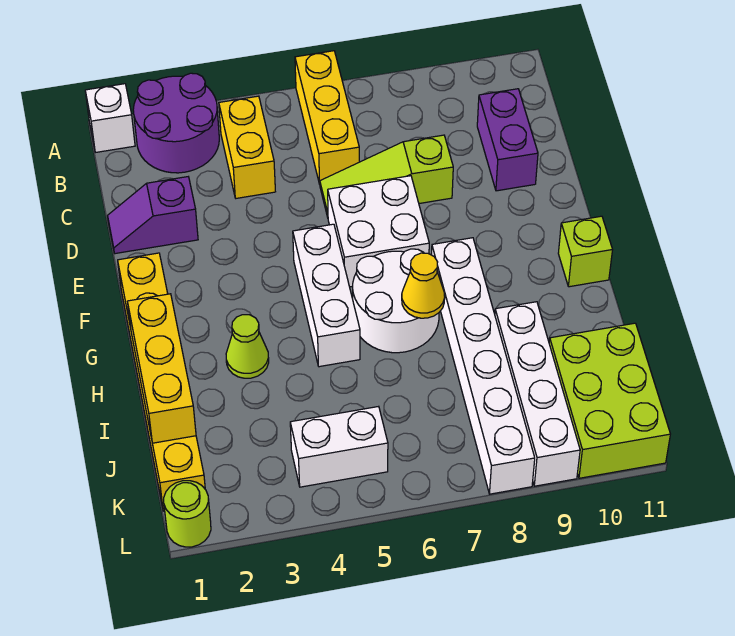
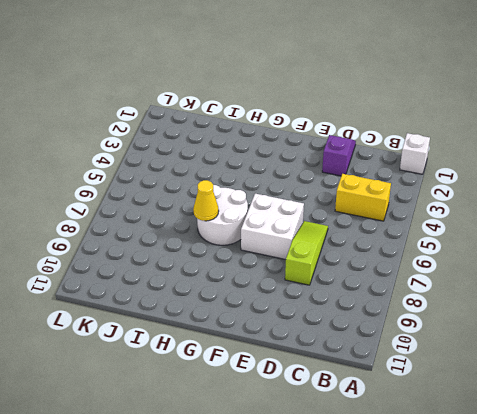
none -> purple 2x2 round brick [133,73,219,173]
none -> yellow 1x3 brick [295,51,359,184]
none -> purple 1x2 brick [477,89,538,191]

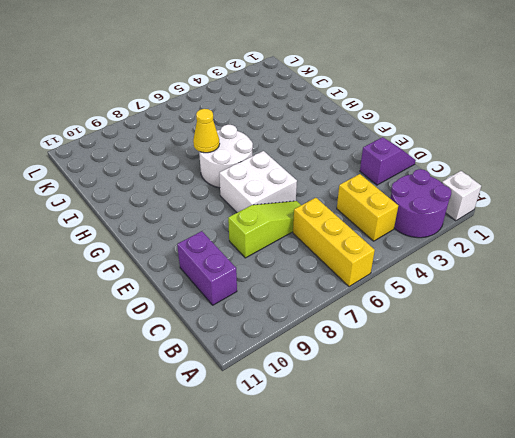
none -> yellow 1x6 brick [118,253,205,511]
none -> white 1x3 brick [293,224,360,367]
none -> white 1x6 brick [432,238,535,494]

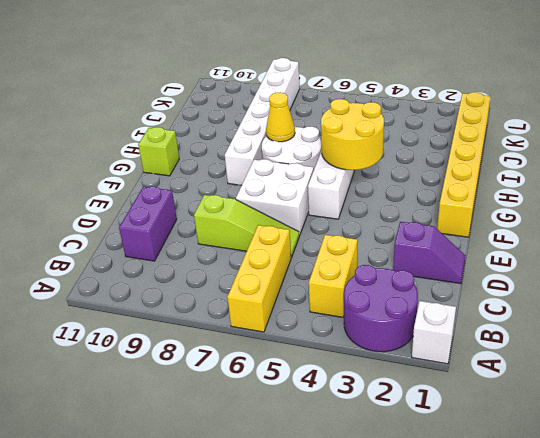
yellow 2x2 round brick [321,99,384,170] -> none
none -> lime 1x1 cone [226,315,269,378]
none -> white 1x4 brick [495,302,580,486]
none -> lime 2x3 brick [549,323,670,478]

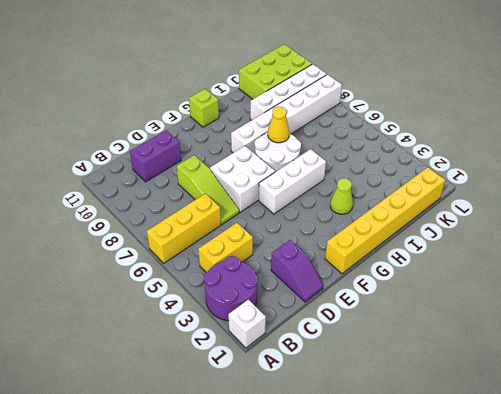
none -> white 1x2 brick [290,406,388,487]
none -> lime 1x1 round brick [164,481,211,547]
none -> yellow 1x3 brick [127,294,196,443]

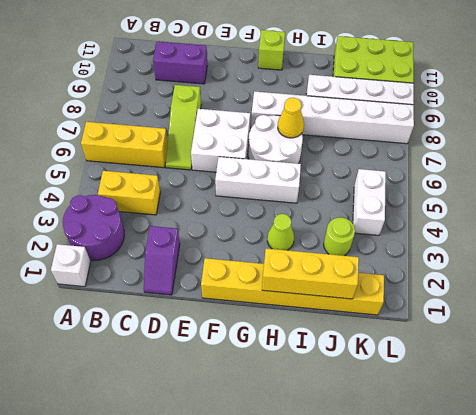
lime 1x1 round brick [324,217,355,256] -> lime 1x1 round brick moved to [164,481,211,547]

